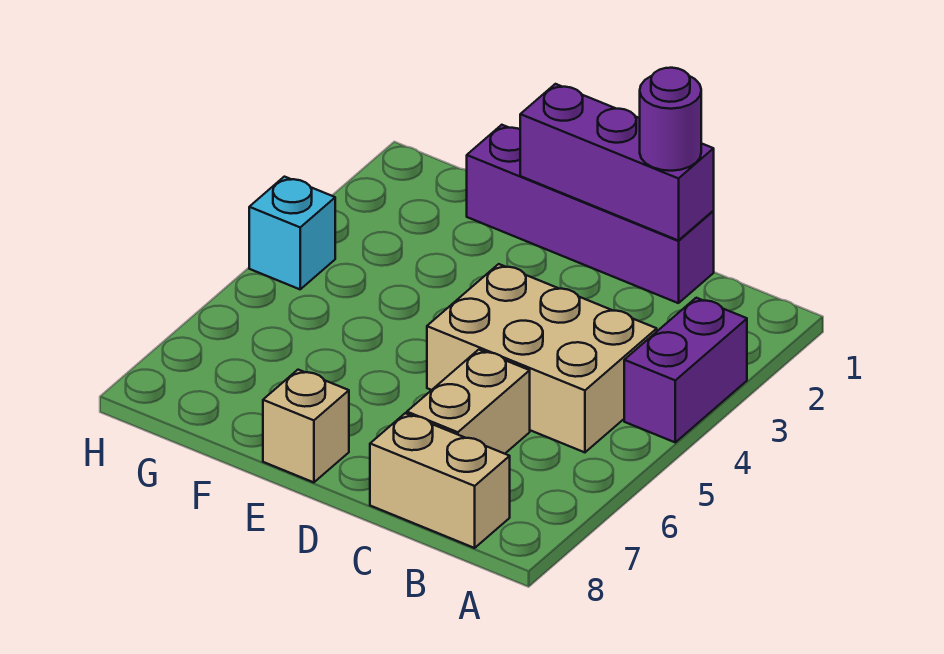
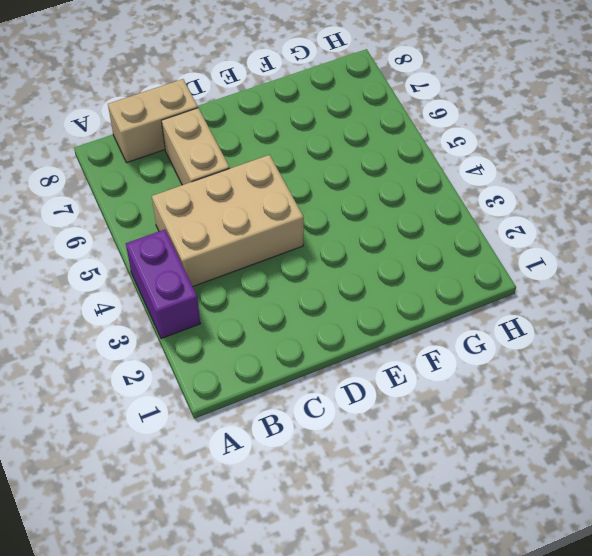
none -> purple 1x4 brick [467,125,714,303]
none -> tan 1x1 brick [263,370,349,482]

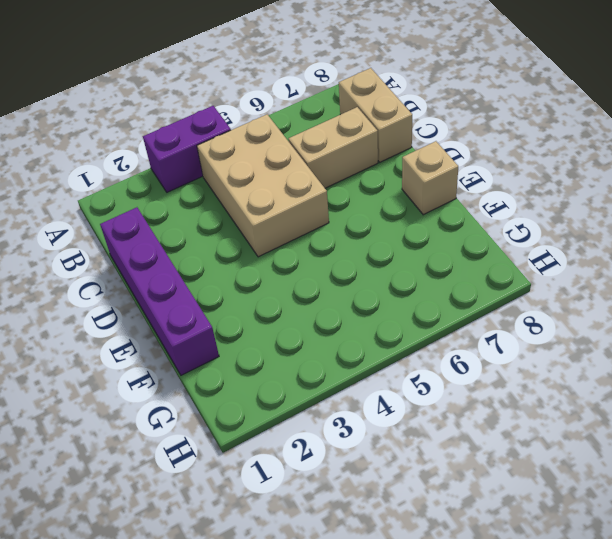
none -> cyan 1x1 brick [249,177,335,289]
none -> purple 1x3 brick [520,84,714,241]

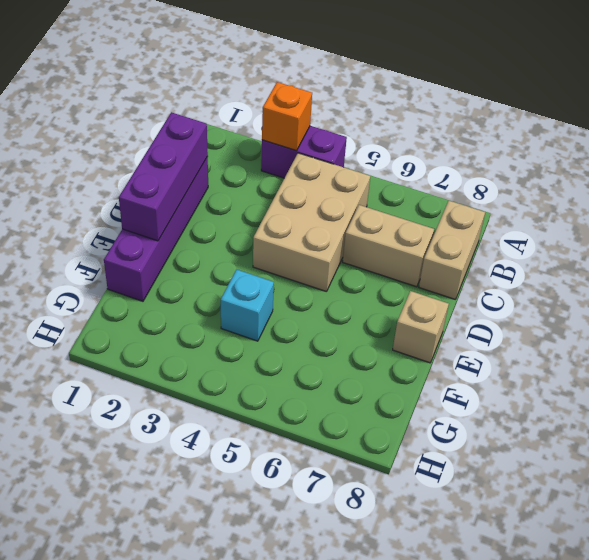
orange 1x1 brick [262,82,312,151] -> none
cyan 1x1 brick [221,269,274,341] -> cyan 1x1 brick moved to [249,177,335,289]
none -> purple 1x1 round brick [640,68,701,171]

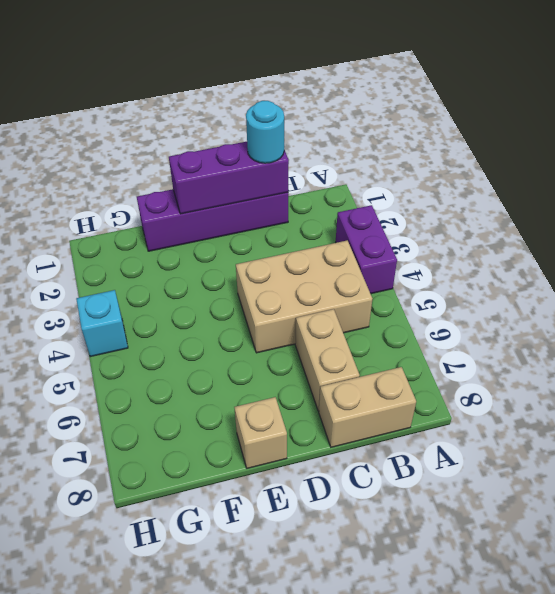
cyan 1x1 round brick [246,101,284,163] -> purple 1x1 round brick [640,68,701,171]

